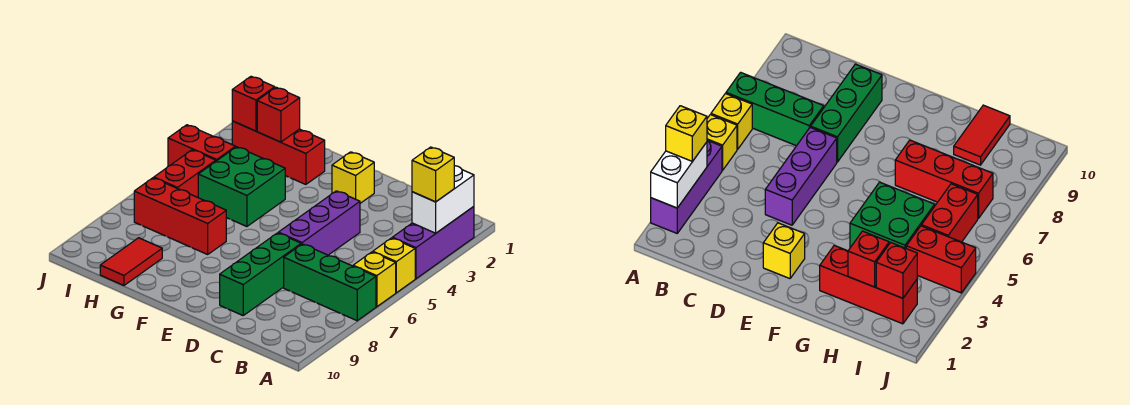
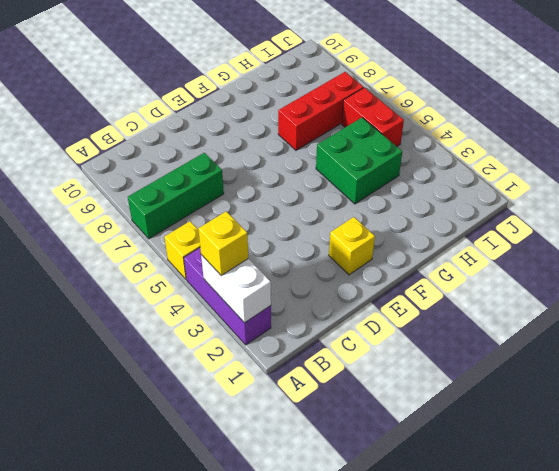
none -> yellow 1x1 brick [353,252,396,307]
none -> purple 1x3 brick [278,191,360,255]
none -> green 1x3 brick [220,233,301,315]

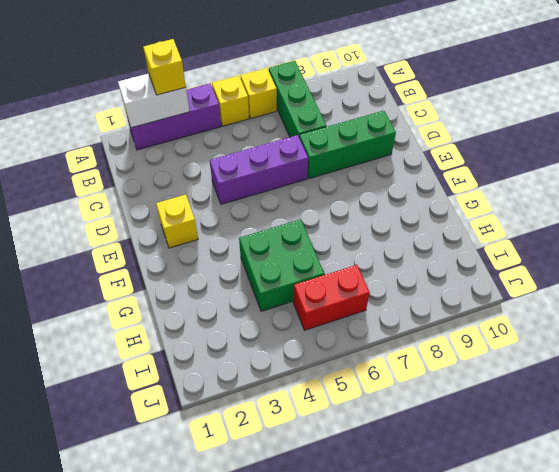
none -> red 1x3 brick [232,121,325,185]
none -> red 1x3 brick [134,178,226,254]
none -> red 1x2 tile [100,238,162,285]

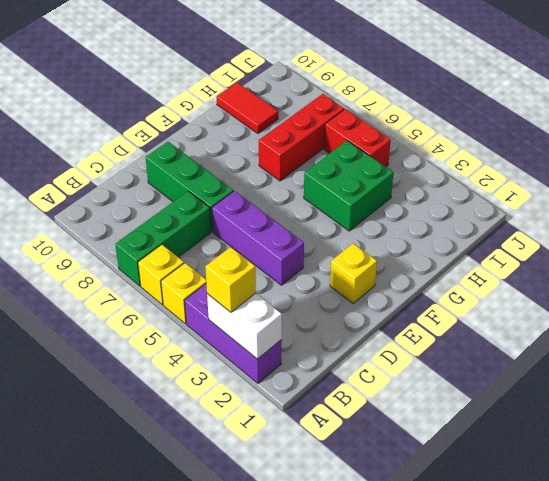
none -> red 1x3 brick [232,121,325,185]
none -> red 1x2 brick [168,125,235,166]
none -> red 1x1 brick [257,87,300,142]

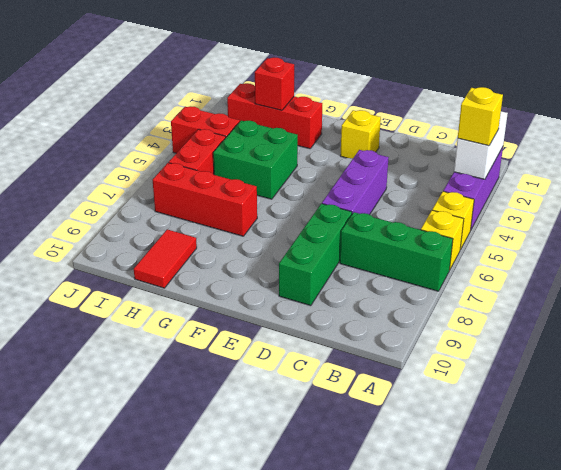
none -> red 1x1 brick [232,76,275,131]

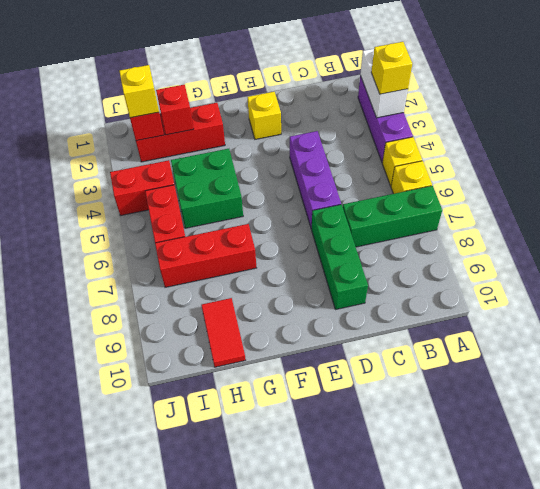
yellow 1x1 brick [119,65,159,118] -> none

